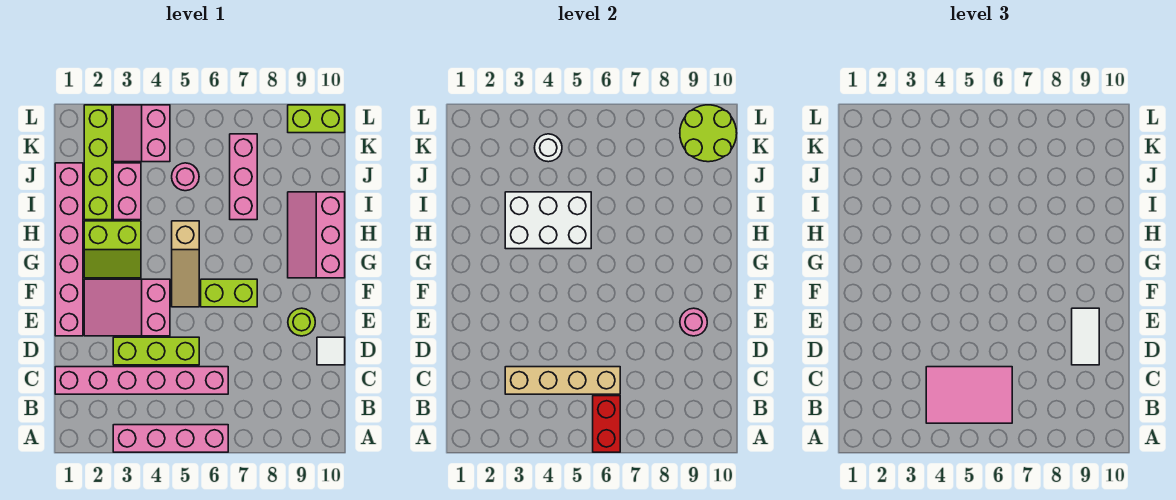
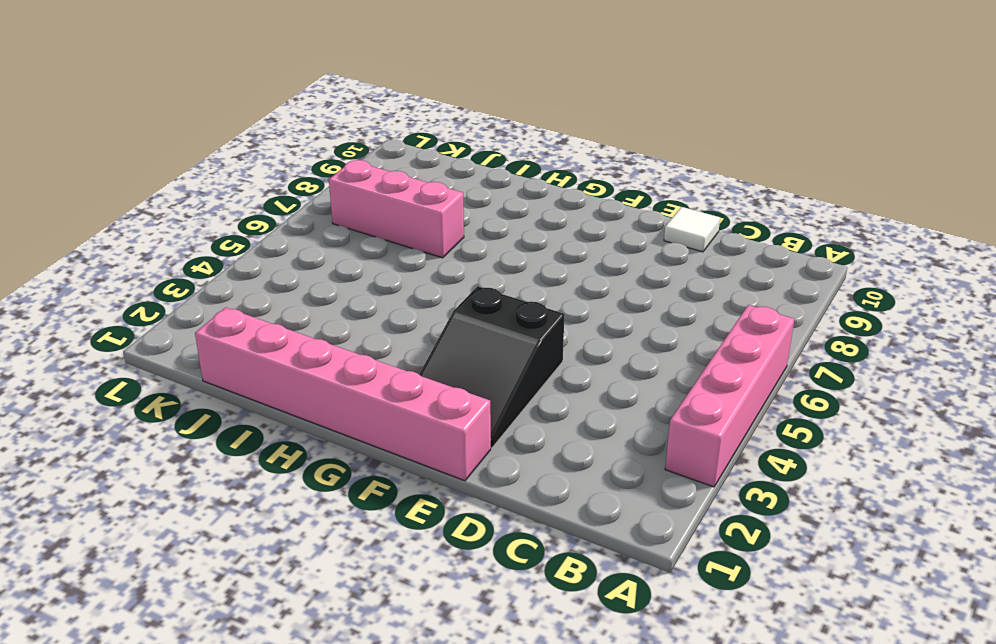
black 2x3 slope [419,286,565,448] -> pink 2x3 slope [84,279,170,336]
none -> pink 1x6 brick [55,367,228,394]
none -> lime 1x3 brick [113,337,199,365]
none -> lime 1x1 round brick [288,308,315,336]

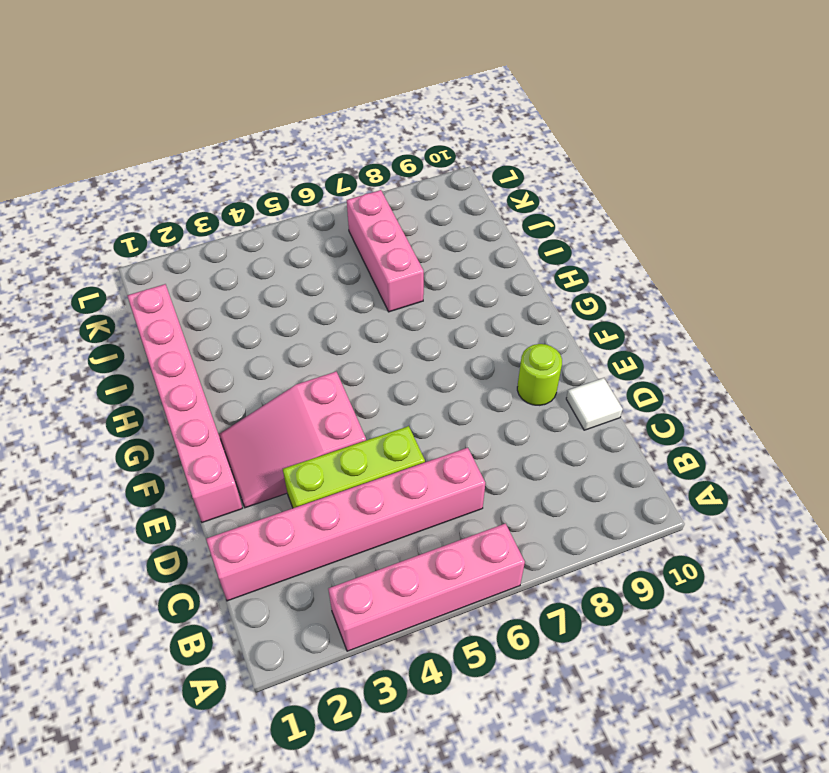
none -> tan 1x3 slope [172,221,199,307]
none -> lime 1x2 brick [201,279,257,307]
none -> lime 2x2 slope [84,221,141,278]

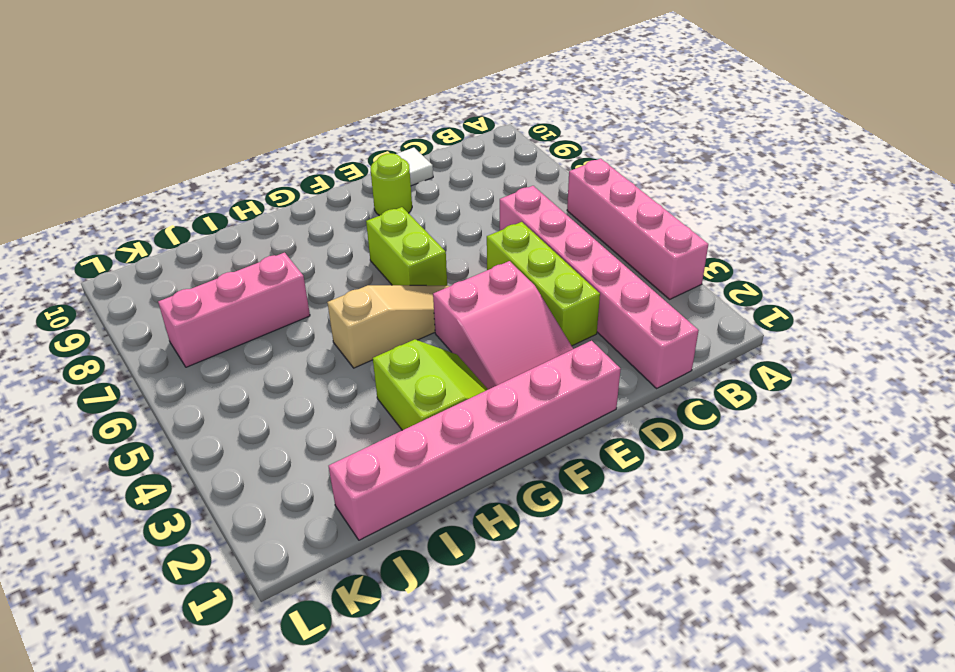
none -> pink 2x3 slope [288,192,345,278]
none -> lime 1x4 brick [84,105,112,220]
none -> pink 1x2 brick [113,163,141,220]

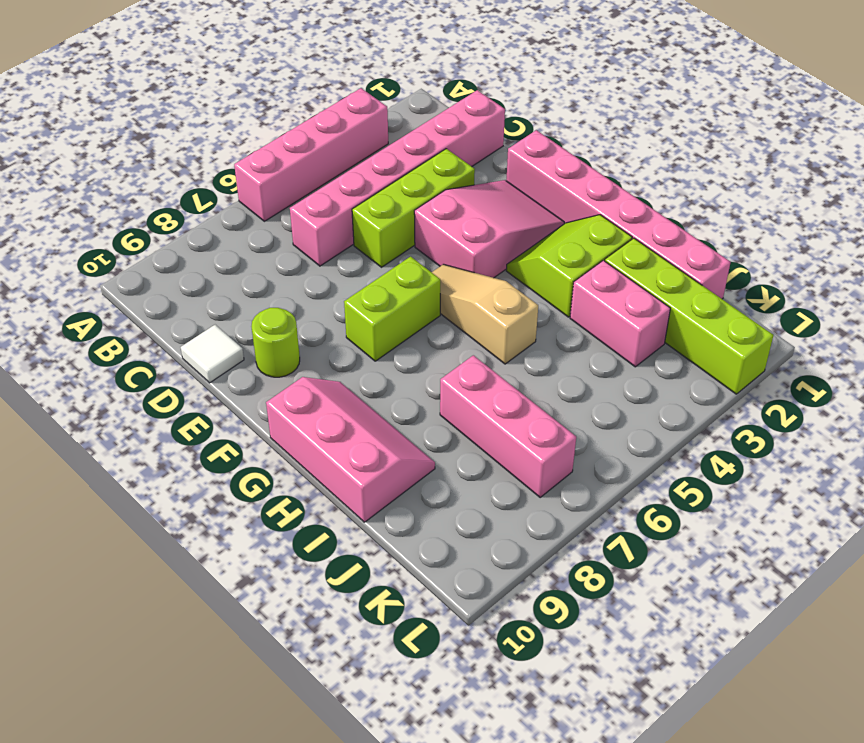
none -> pink 1x1 round brick [172,163,199,191]
none -> pink 2x2 slope [113,105,170,162]
none -> lime 1x2 brick [288,105,345,133]

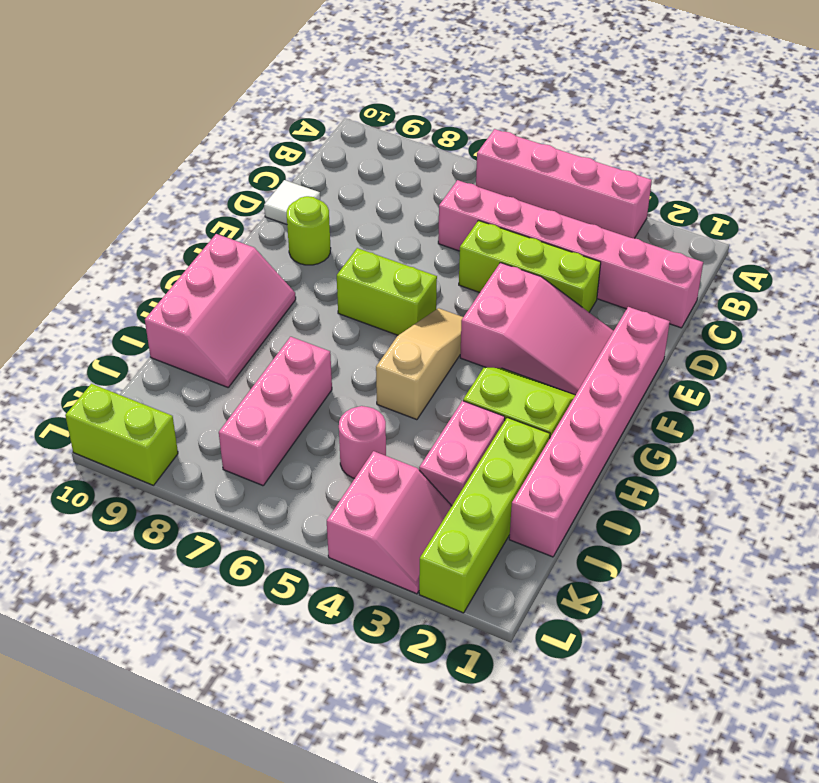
none -> red 1x2 brick [593,396,620,452]
none -> tan 1x4 brick [505,367,620,394]
none -> pink 1x1 round brick [680,308,707,336]

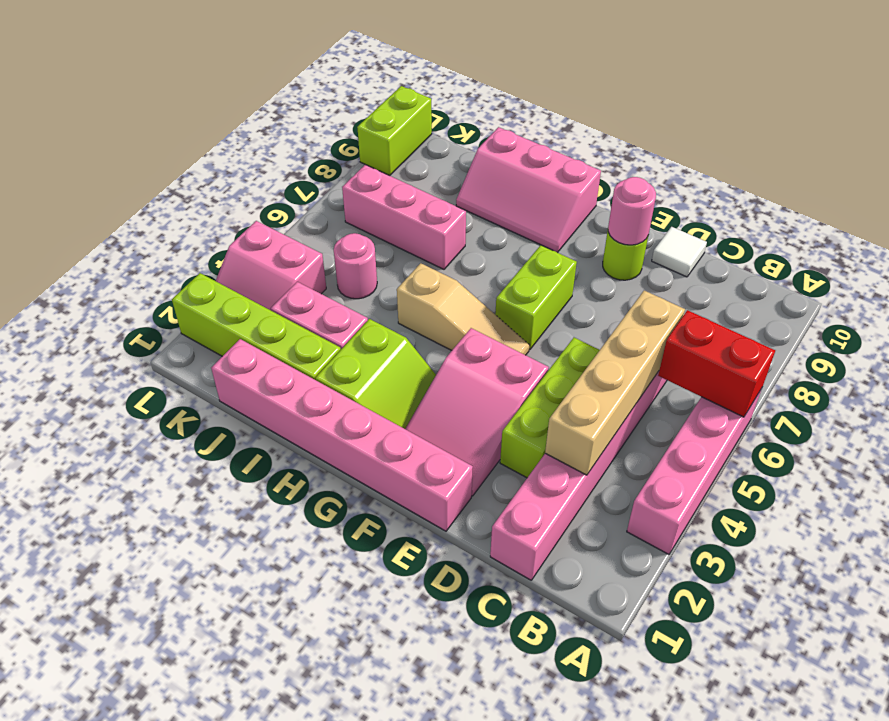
none -> white 2x3 brick [505,192,591,249]
none -> white 1x1 round brick [535,134,562,162]
none -> lime 2x2 round brick [680,105,737,162]

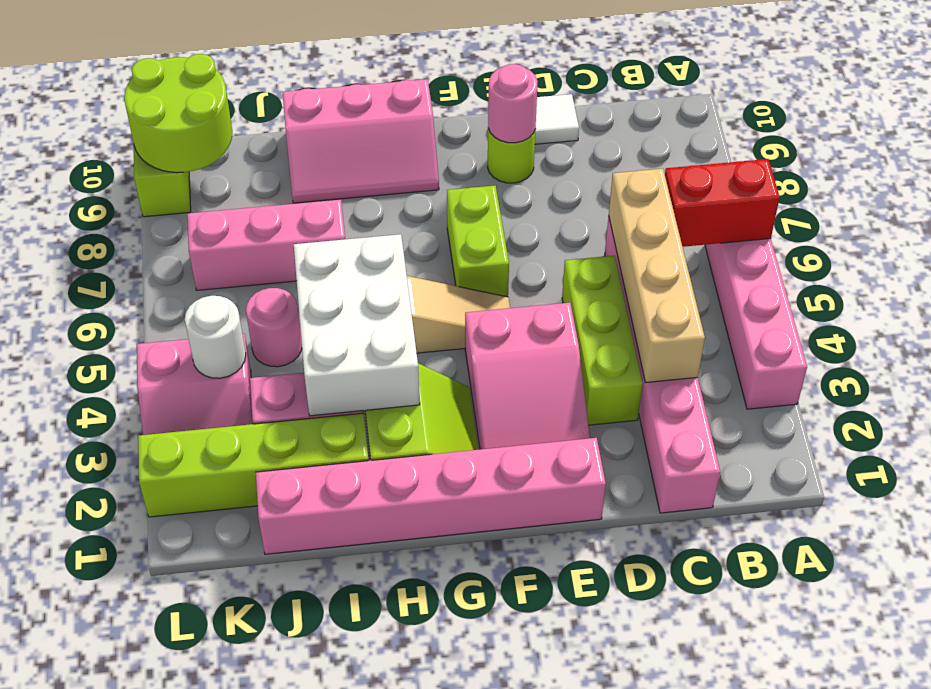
none -> pink 2x3 tile [926,367,1012,423]
none -> white 1x2 tile [1072,308,1099,365]

